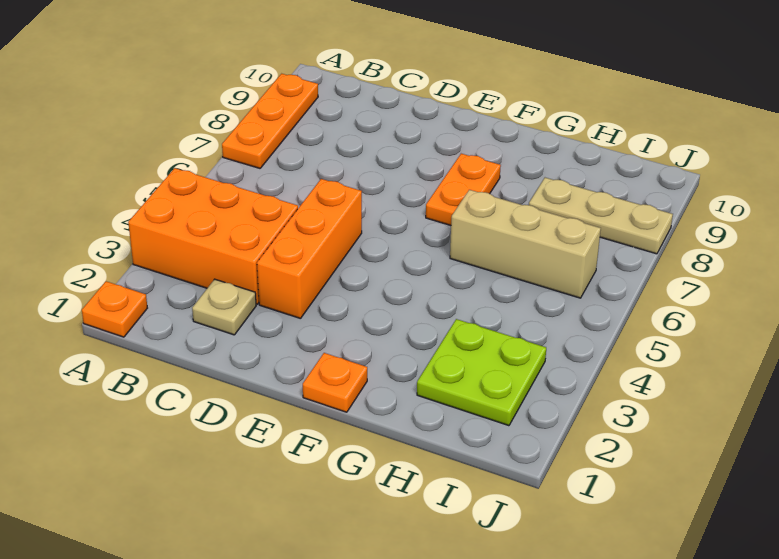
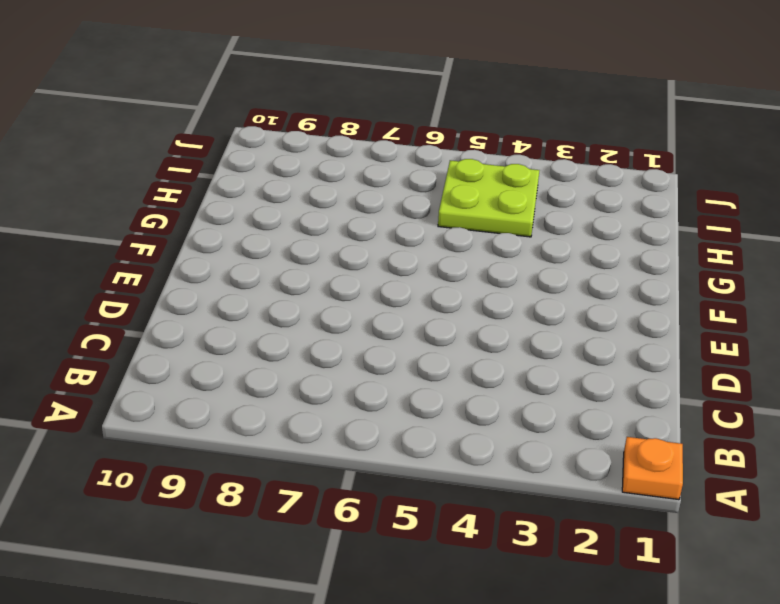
lime 2x2 plate [438,159,540,237] -> lime 2x2 plate moved to [417,319,546,426]
none -> orange 2x3 brick [128,168,298,304]
none -> orange 1x3 plate [222,74,318,168]

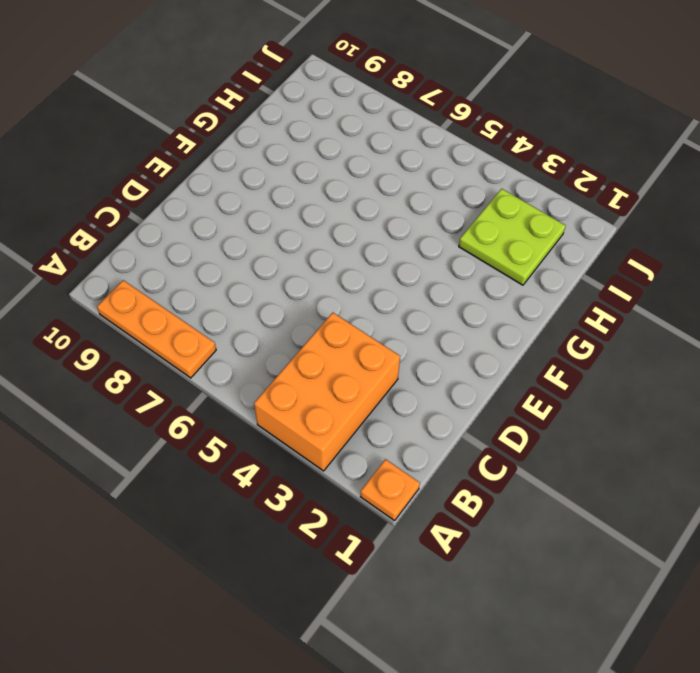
none -> tan 1x1 plate [192,279,256,335]
none -> orange 1x3 brick [257,179,362,319]

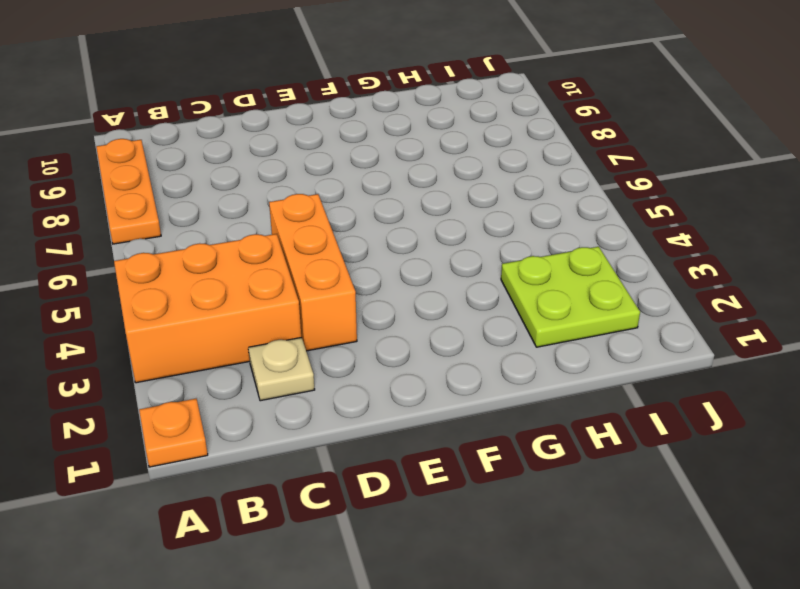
none -> orange 1x1 plate [303,353,367,412]
none -> orange 1x2 plate [426,154,501,225]

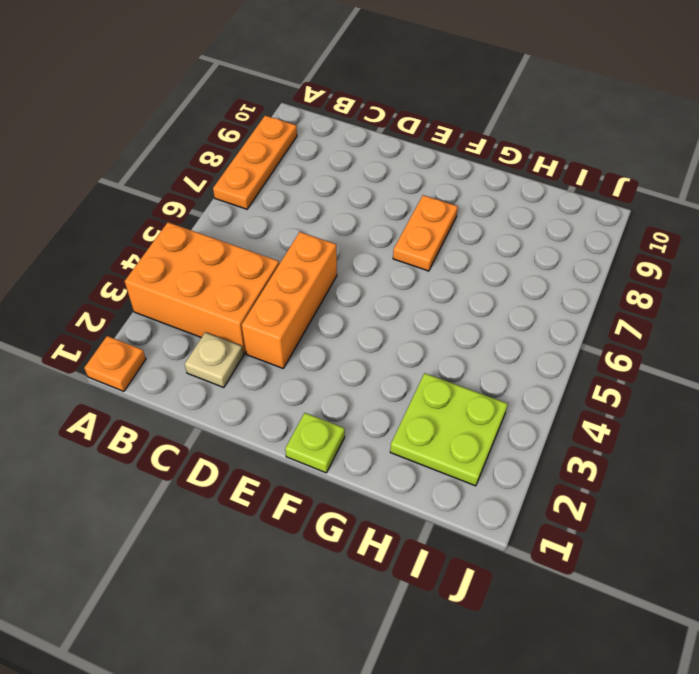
lime 1x1 plate [285,413,345,473] -> orange 1x1 plate [303,353,367,412]
none -> tan 1x3 brick [450,190,601,298]
none -> tan 1x3 plate [529,178,673,254]

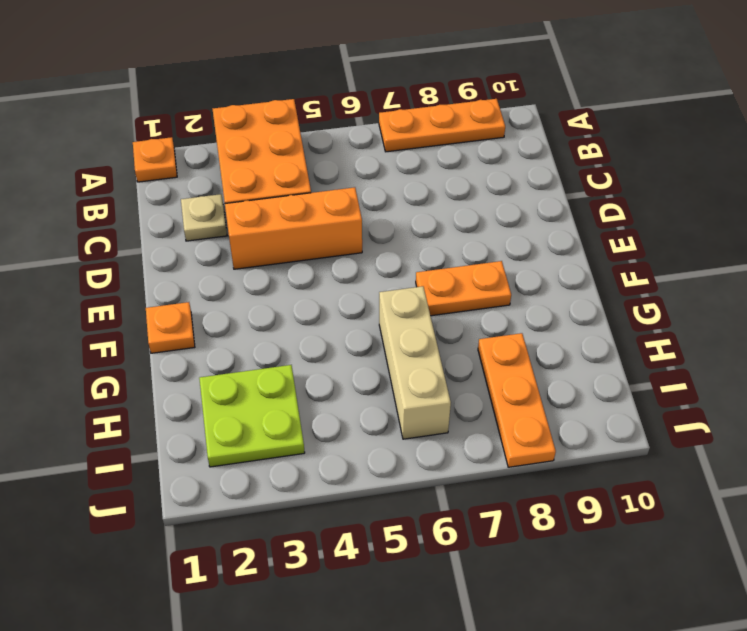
orange 1x3 plate [478,333,556,467] -> tan 1x3 plate [529,178,673,254]

